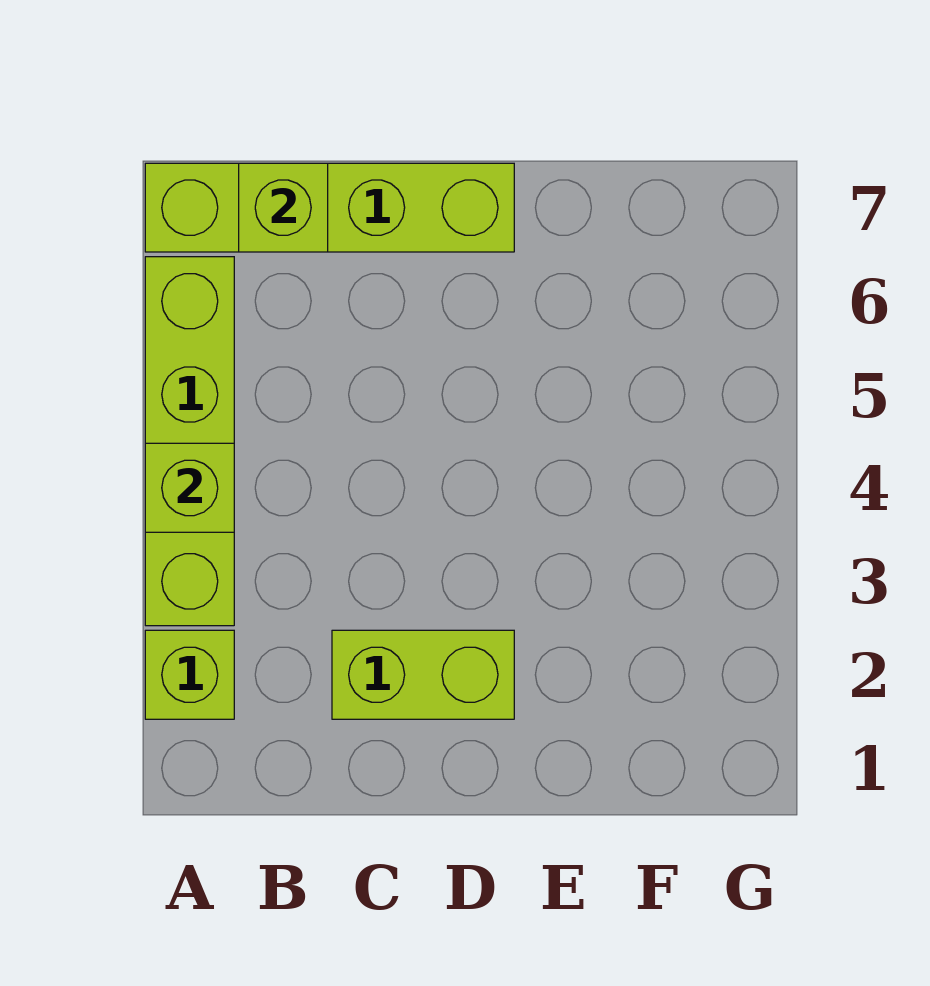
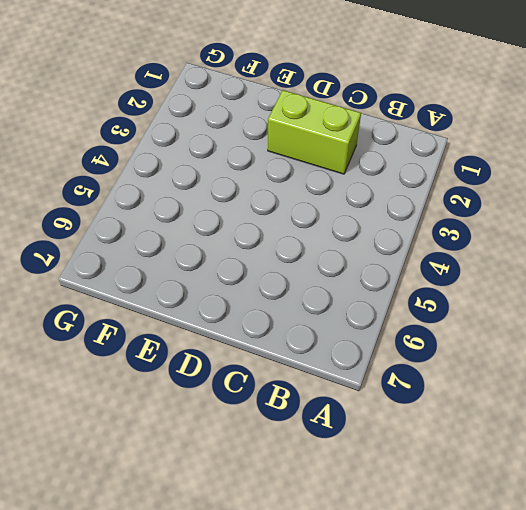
none -> lime 1x1 brick [145,630,234,719]
none -> lime 1x4 brick [145,257,234,626]

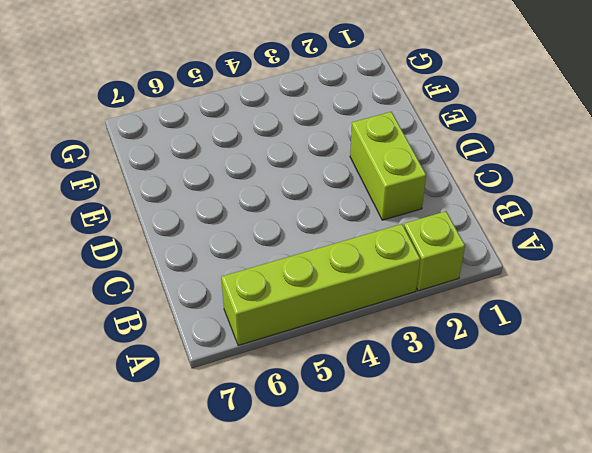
none -> lime 1x4 brick [145,163,514,252]
none -> lime 1x1 brick [145,443,234,532]

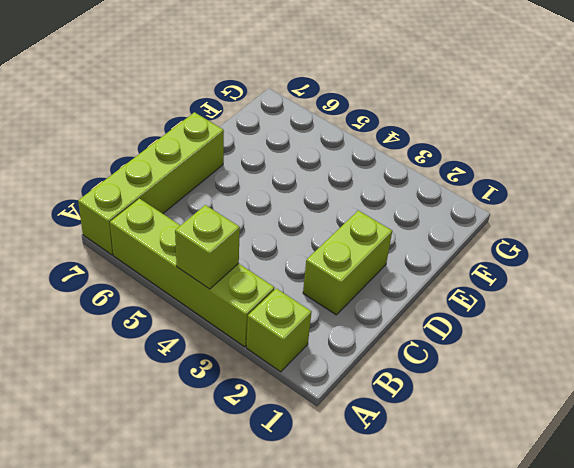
none -> lime 1x1 brick [239,163,328,252]

